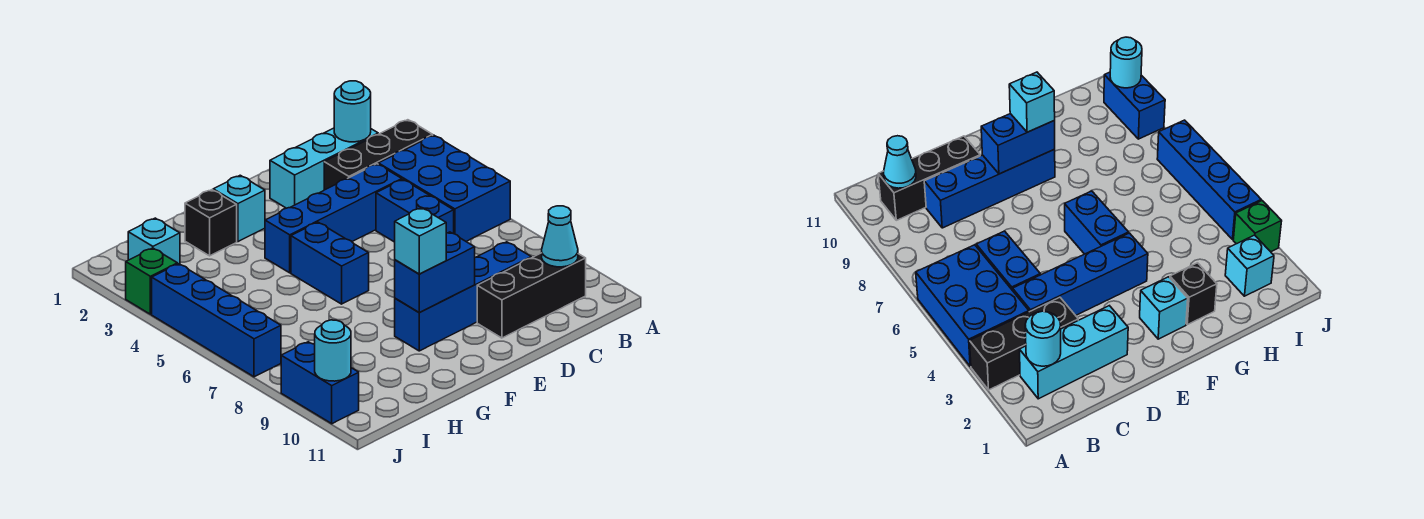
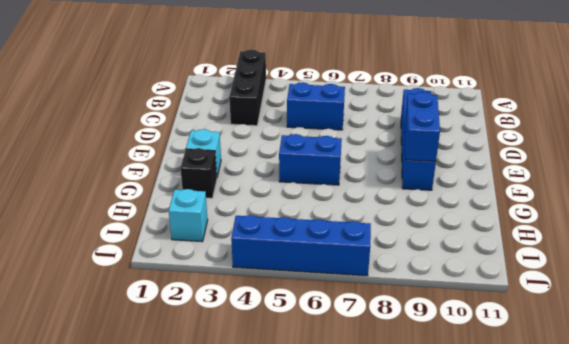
none -> blue 2x3 brick [378,135,510,241]
none -> cyan 1x3 brick [270,128,378,208]
none -> black 1x3 brick [477,253,586,338]

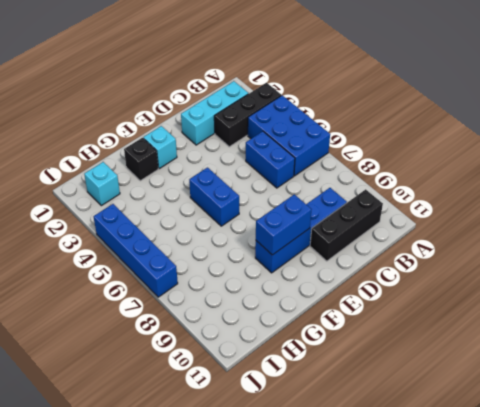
none -> blue 1x4 brick [265,164,402,273]
none -> green 1x1 brick [126,248,177,314]
none -> blue 1x2 brick [281,342,359,424]

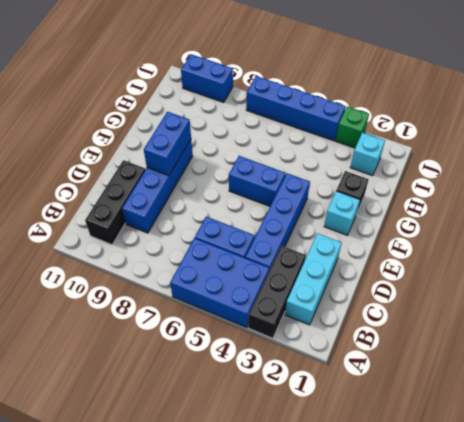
none -> cyan 1x1 round brick [334,81,371,142]
none -> cyan 1x1 cone [542,206,578,267]
none -> cyan 1x1 round brick [315,320,351,381]

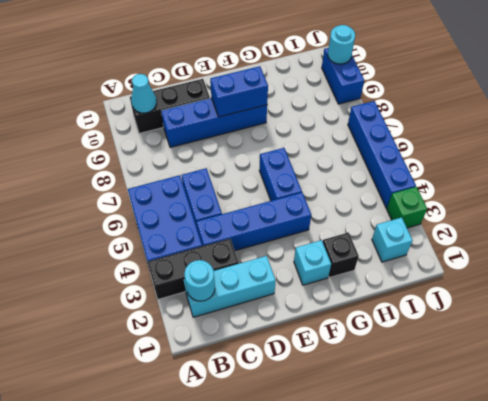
none -> cyan 1x1 brick [395,208,446,274]

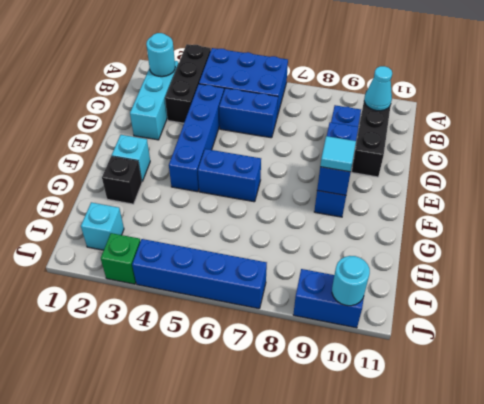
cyan 1x1 tile [320,136,356,172] -> cyan 1x1 brick [395,208,446,274]

